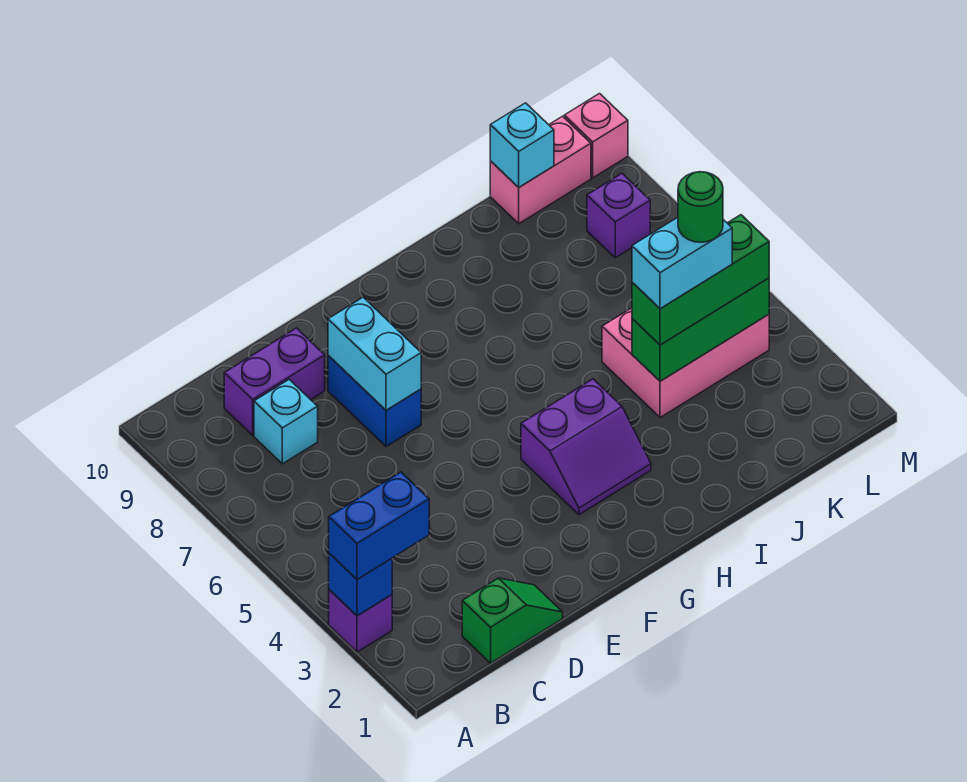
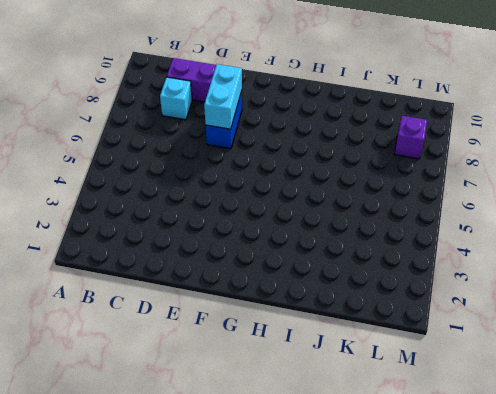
none -> purple 1x1 brick [329,590,392,652]
none -> green 1x2 slope [462,578,563,663]
none -> purple 2x2 slope [521,379,651,515]

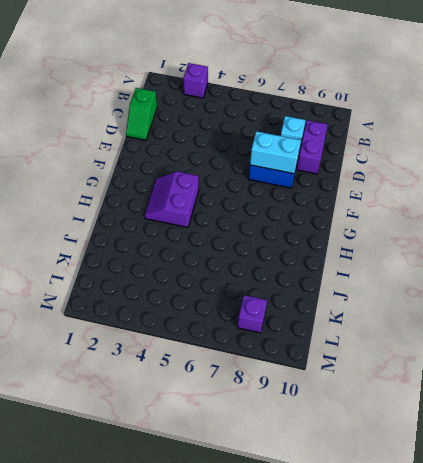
none -> pink 2x3 brick [602,308,769,418]
none -> pink 1x2 brick [490,116,591,224]
none -> pink 1x1 brick [564,94,628,178]

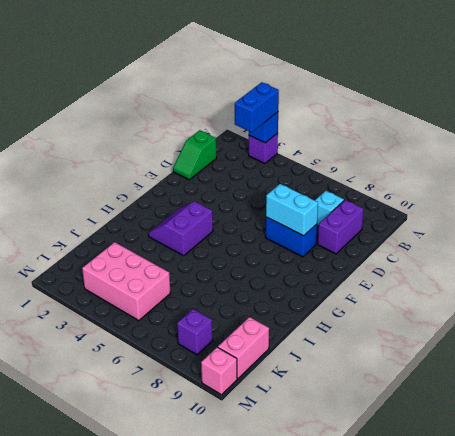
pink 2x3 brick [82,242,170,321] -> pink 2x3 brick turned to [602,308,769,418]
none -> green 1x3 brick [632,278,769,381]
none -> cyan 1x1 brick [490,103,554,187]
none -> green 1x3 brick [632,215,769,345]

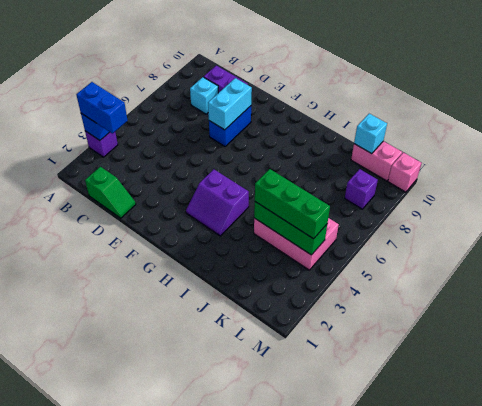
none -> cyan 1x2 brick [632,217,732,309]
none -> green 1x1 round brick [678,172,723,242]

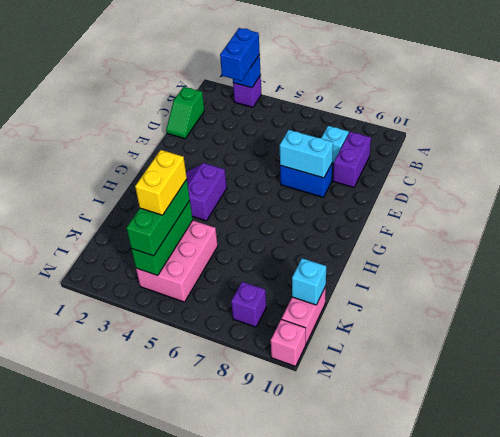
yellow 1x2 brick [135,150,187,215] -> cyan 1x2 brick [632,217,732,309]
none -> green 1x1 round brick [678,172,723,242]

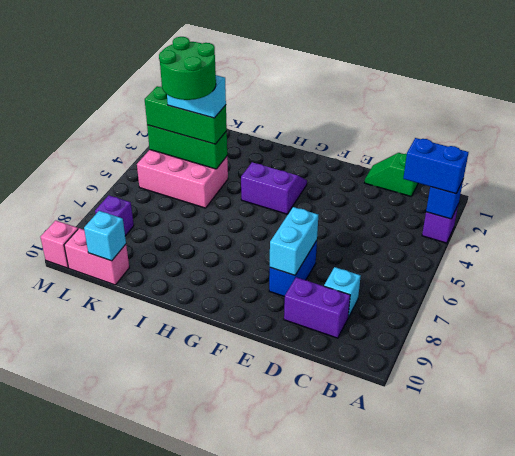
green 2x2 round brick [159,37,216,100] -> green 1x1 round brick [678,172,723,242]

